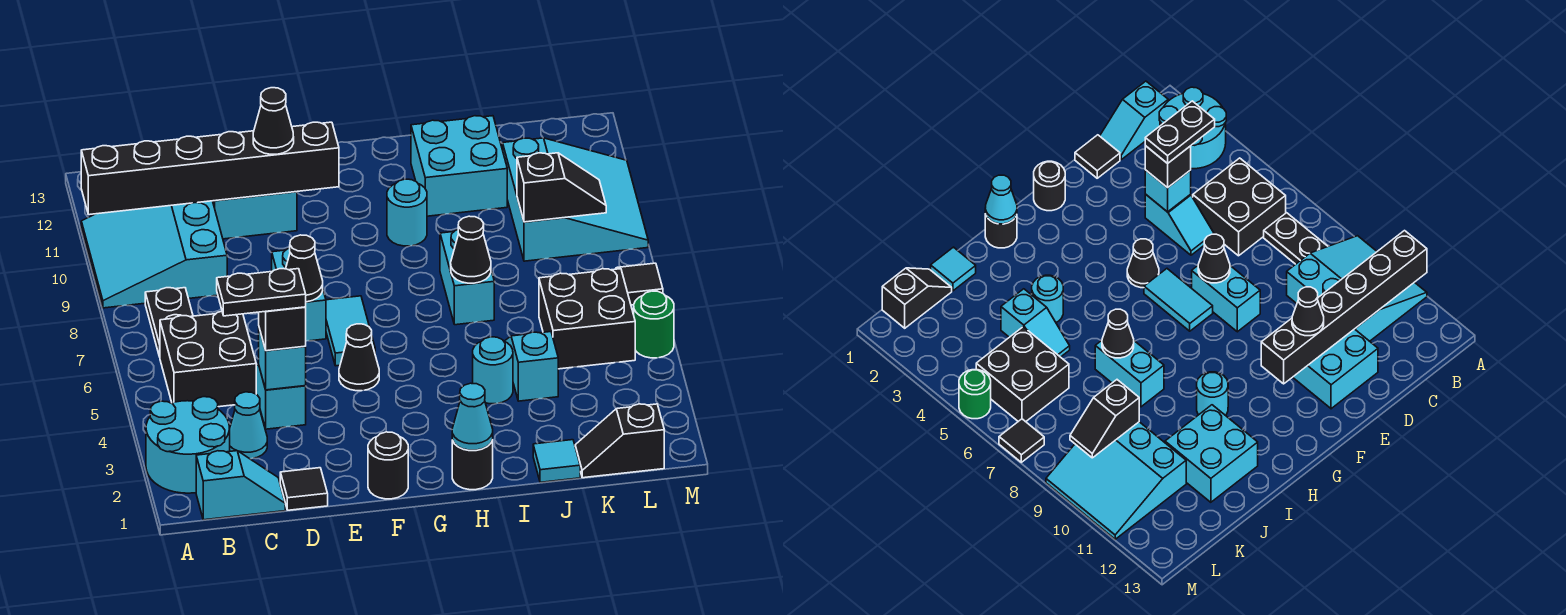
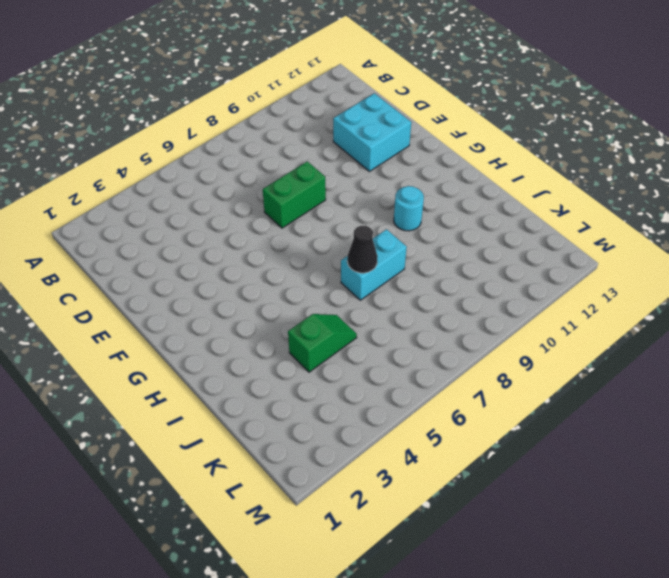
green 1x2 brick [263,161,326,228] -> cyan 1x2 brick [272,248,326,341]
green 1x2 slope [288,314,357,372] -> cyan 1x2 slope [505,332,558,401]
none -> cyan 2x2 round brick [146,397,230,493]
none -> cyan 3x3 slope [81,201,227,308]
none -> cyan 1x2 slope [196,451,285,520]
none -> black 2x2 brick [160,311,256,407]

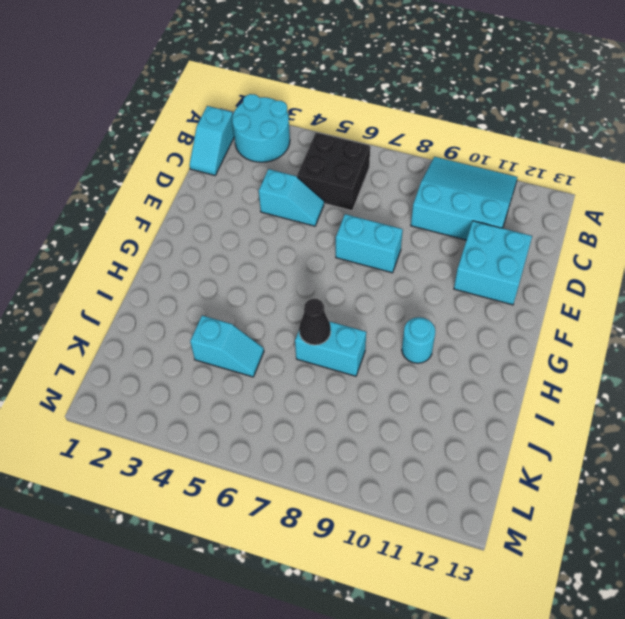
none -> black 1x2 plate [145,288,193,357]
none -> cyan 1x1 cone [230,392,267,459]
none -> black 1x1 tile [280,468,328,510]
none -> black 1x1 round brick [368,432,408,499]

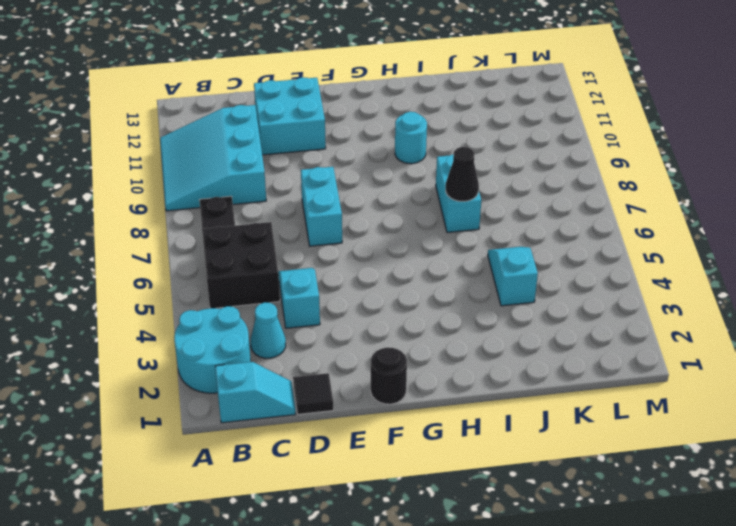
none -> black 1x1 cone [339,324,379,391]
none -> cyan 1x2 tile [326,296,375,366]
none -> black 1x1 round brick [452,440,493,490]
none -> cyan 1x1 round brick [473,337,513,404]

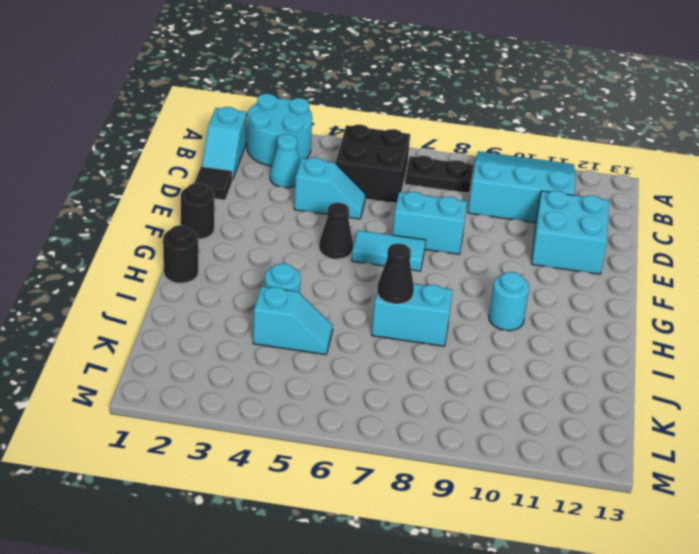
none -> cyan 2x2 brick [411,116,507,216]
none -> cyan 1x1 tile [533,440,580,482]
none -> black 1x2 slope [575,404,664,478]
none -> black 2x2 brick [539,269,635,369]

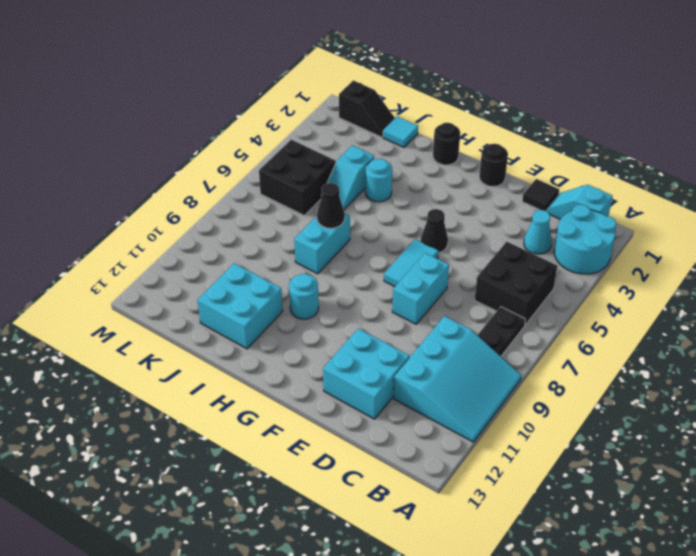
none -> cyan 1x2 slope [256,364,306,429]
none -> cyan 3x3 slope [503,138,648,261]
none -> green 1x1 round brick [634,291,674,358]
none -> black 1x1 tile [616,263,663,305]

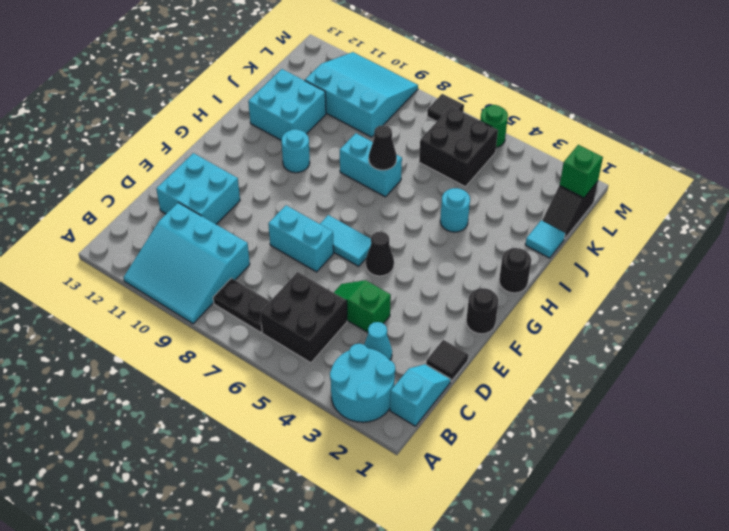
green 1x2 slope [334,280,391,332] -> cyan 1x2 slope [256,364,306,429]
green 1x1 brick [560,145,603,198] -> none
none -> cyan 1x2 slope [505,332,558,401]
none -> black 1x6 brick [81,122,339,215]
none -> cyan 1x1 brick [259,328,306,390]
none -> black 1x1 cone [286,235,323,302]

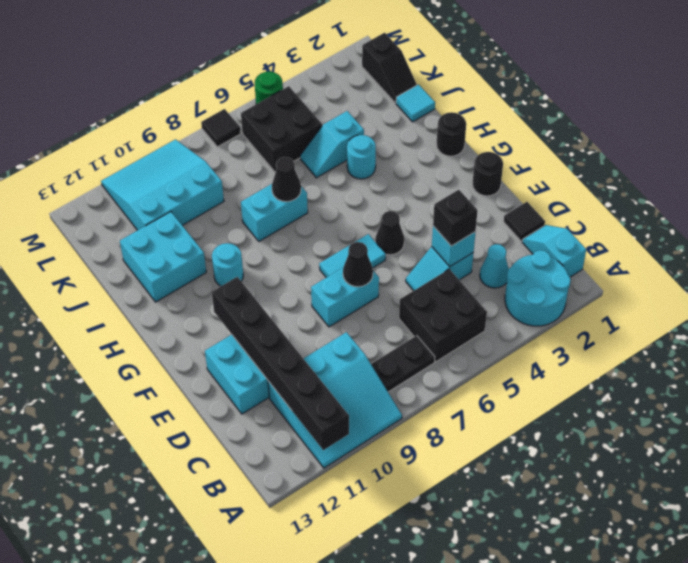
none -> cyan 1x1 cone [452,383,493,450]
none -> black 1x2 slope [517,153,606,222]
none -> black 1x1 cone [253,88,294,154]
none -> black 1x2 plate [217,269,306,316]

